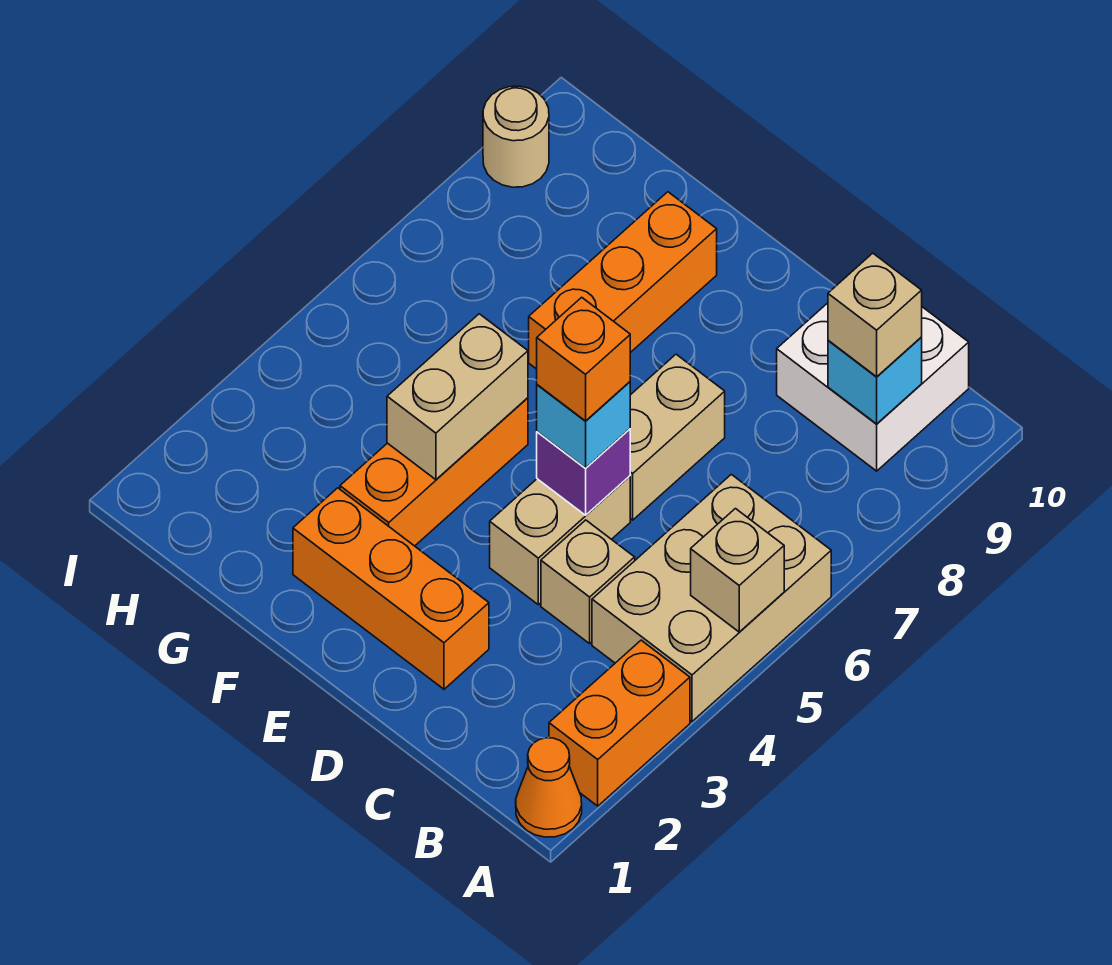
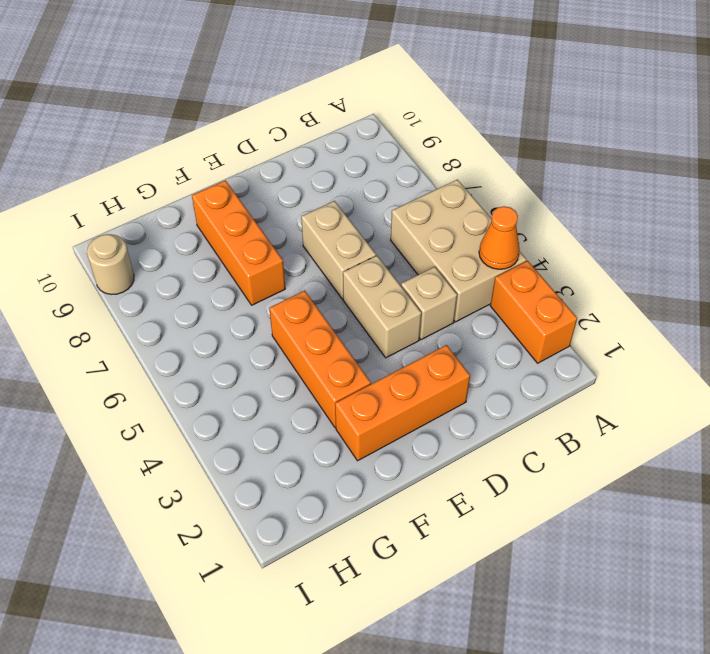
orange 1x1 cone [479,206,520,269] -> orange 1x1 cone moved to [516,738,582,837]
none -> white 2x2 brick [777,303,969,471]
none -> tan 1x1 brick [691,509,784,632]
none -> cyan 1x1 brick [828,338,922,424]

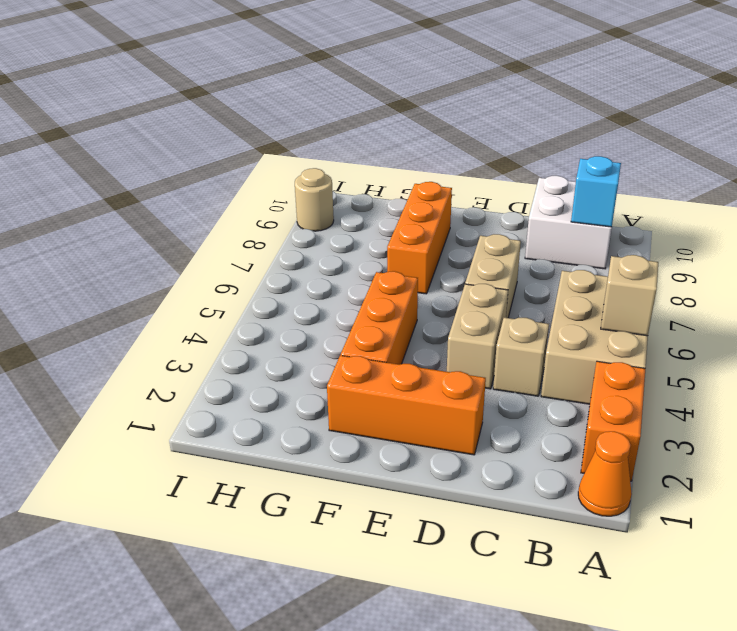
none -> purple 1x1 brick [537,429,630,515]
none -> tan 1x2 brick [387,314,528,480]
none -> tan 1x1 brick [828,253,922,377]

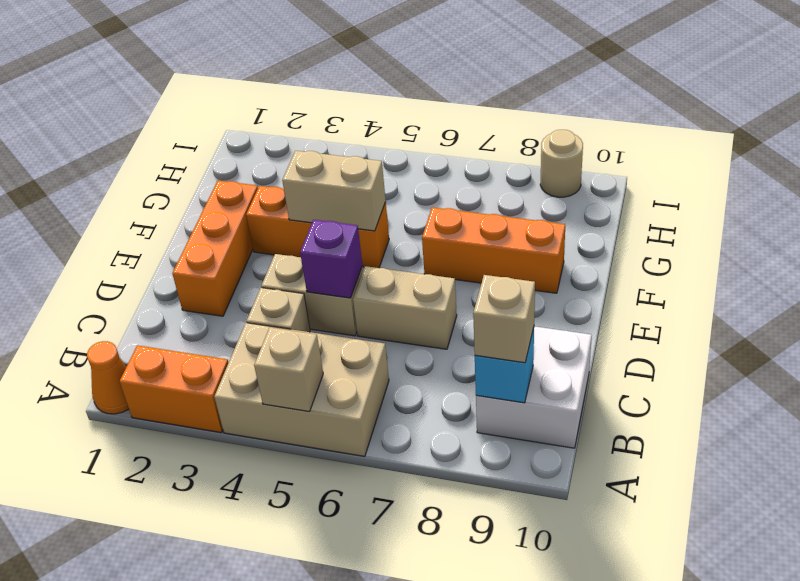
none -> cyan 1x1 brick [537,382,630,468]
none -> orange 1x1 brick [537,297,630,421]

